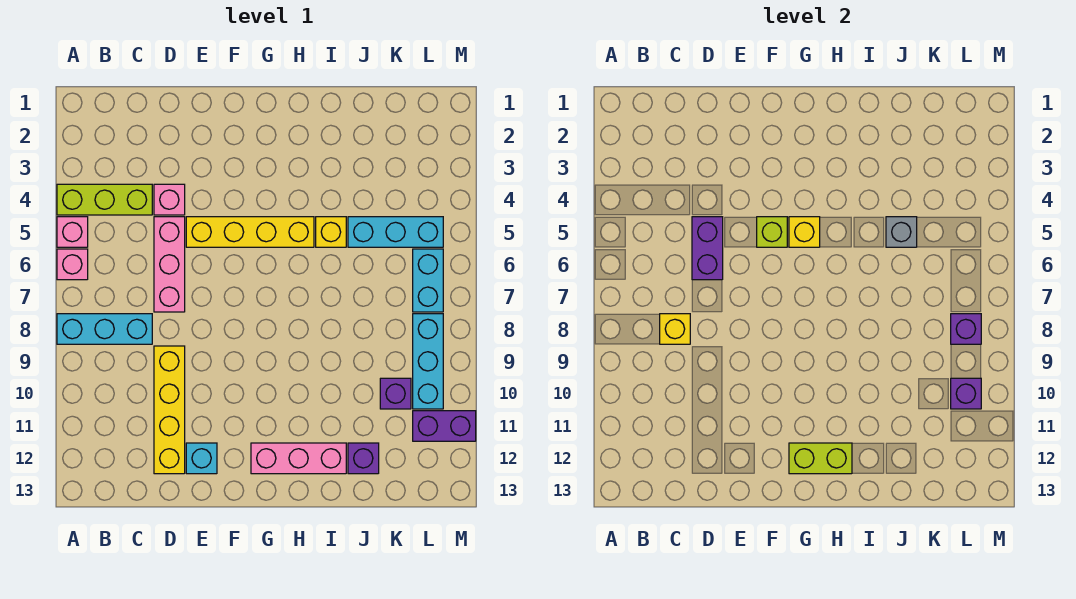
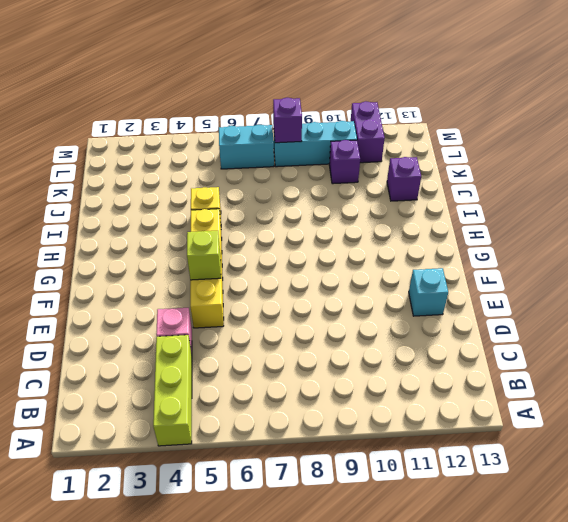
none -> pink 1x1 brick [57,217,88,247]
none -> pink 1x1 brick [57,249,88,280]
none -> cyan 1x3 brick [57,314,152,344]

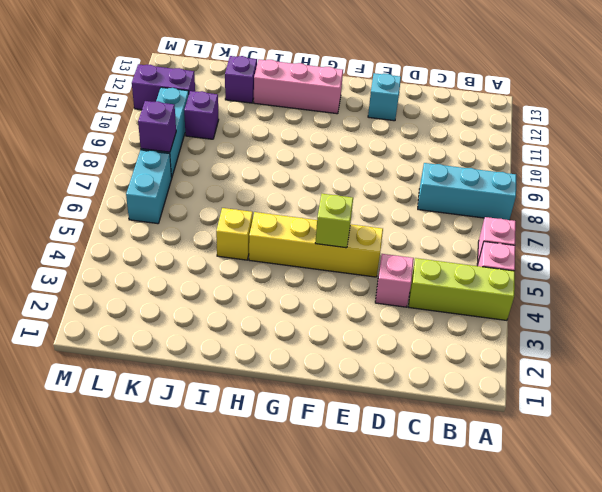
none -> pink 1x3 brick [154,217,185,312]
none -> yellow 1x4 brick [154,346,185,474]
none -> cyan 1x3 brick [348,217,443,247]

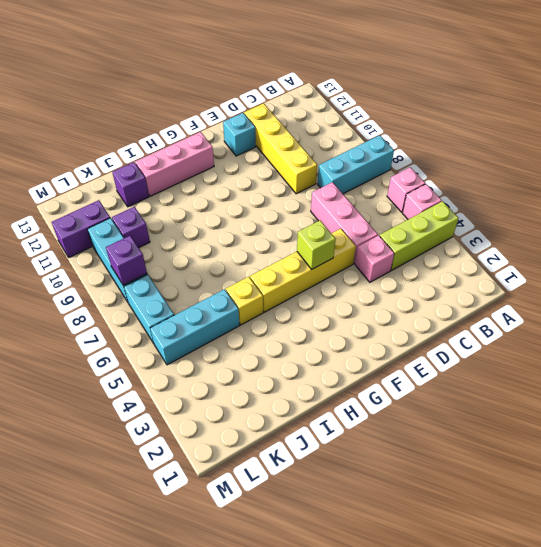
none -> yellow 1x1 brick [660,314,690,344]
none -> purple 1x2 brick [692,217,723,280]
none -> yellow 1x1 brick [789,217,820,247]

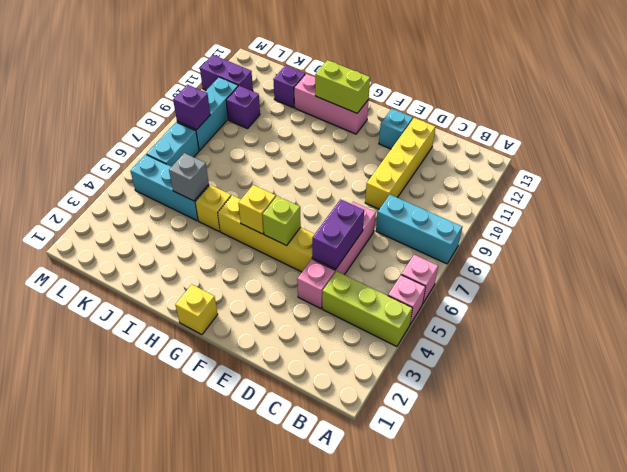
yellow 1x1 brick [175,285,218,335] -> yellow 1x1 brick moved to [660,314,690,344]
none -> purple 1x1 brick [951,378,981,409]

